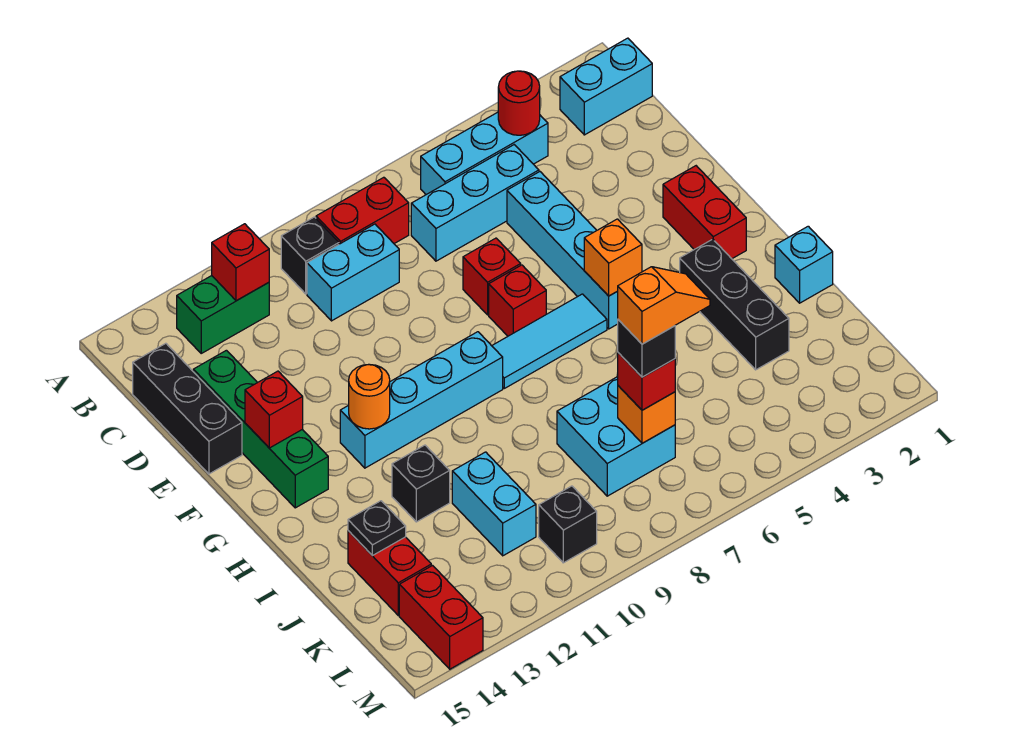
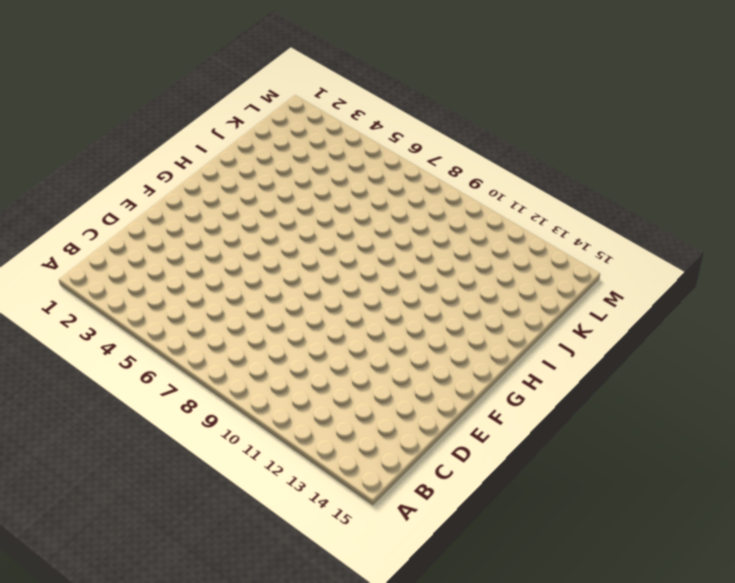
none -> cyan 1x2 brick [560,38,652,135]
none -> cyan 1x3 brick [421,112,548,195]
none -> red 1x2 brick [316,177,409,244]
none -> black 1x1 brick [281,217,339,294]

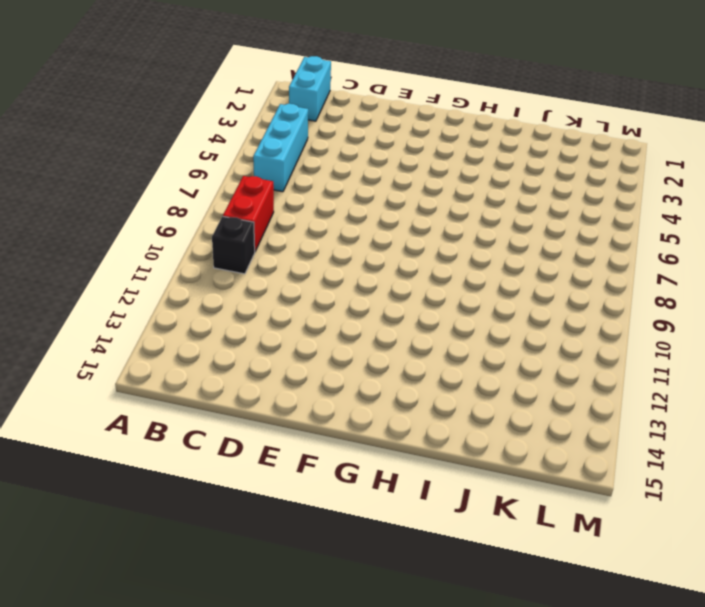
none -> green 1x2 brick [177,276,269,353]
none -> cyan 1x3 brick [411,145,539,261]
none -> cyan 1x2 brick [307,224,399,321]
none -> black 1x3 brick [133,343,242,474]

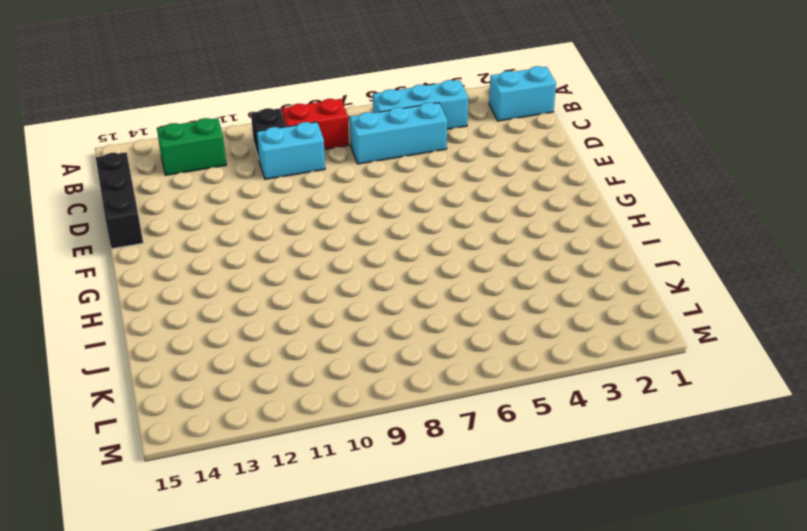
none -> cyan 1x4 brick [507,172,618,329]
none -> green 1x4 brick [193,350,328,508]
none -> red 1x1 brick [463,238,521,315]
none -> red 1x2 brick [663,166,746,259]

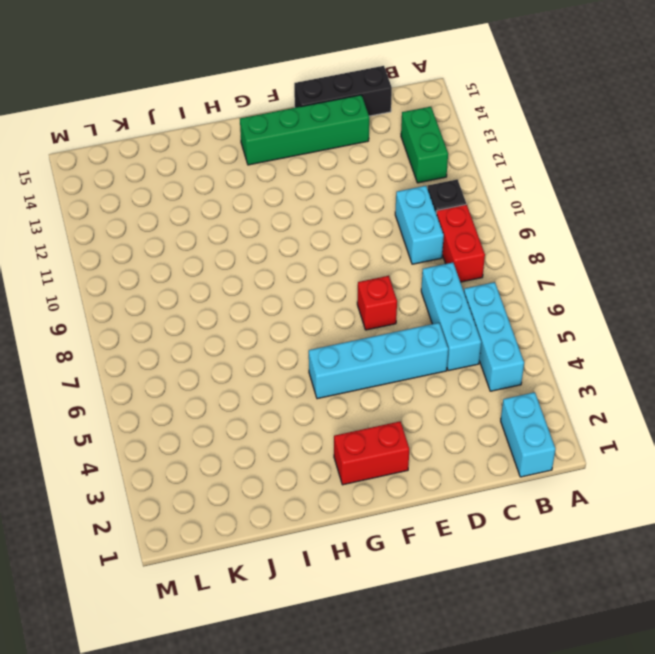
none -> red 1x1 brick [489,265,546,336]
none -> cyan 1x3 tile [492,294,607,388]
none -> cyan 1x4 brick [340,332,503,468]
none -> black 1x3 brick [680,239,789,370]

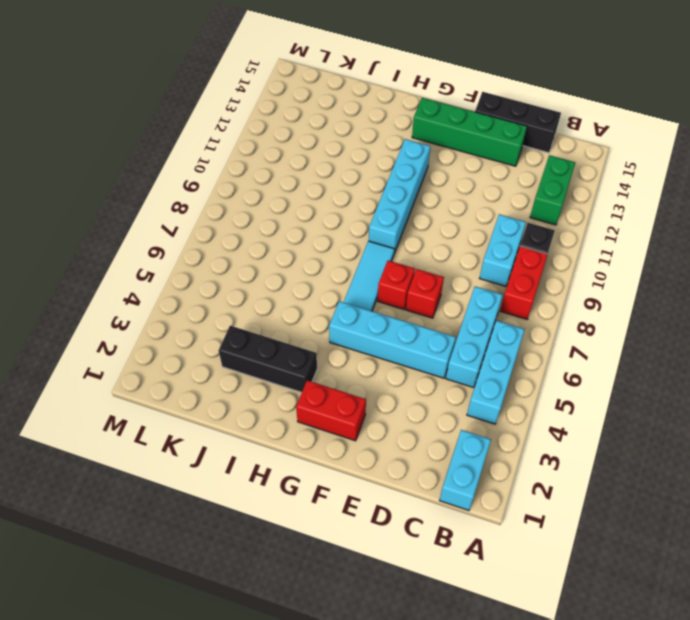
none -> cyan 1x1 brick [775,226,833,303]
none -> black 1x1 brick [392,445,450,522]
none -> cyan 2x2 brick [557,377,675,496]
none -> cyan 1x2 brick [452,452,536,556]

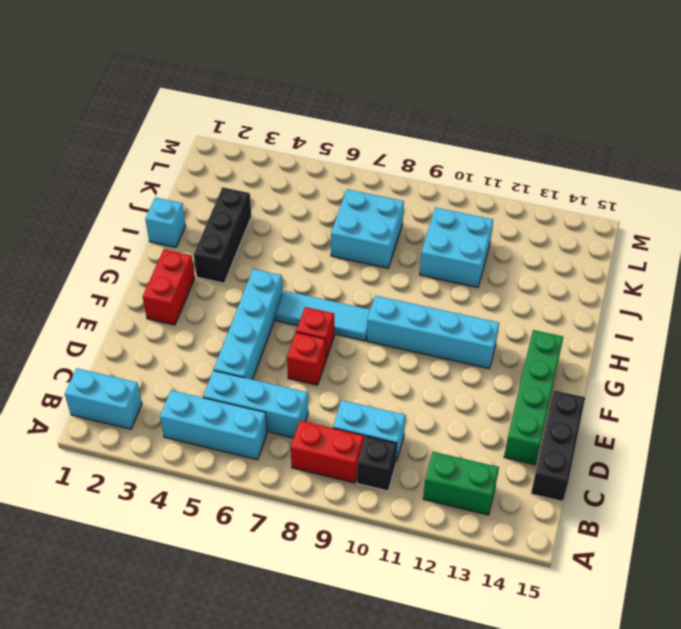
cyan 2x2 brick [420,207,493,287] -> cyan 1x2 brick [452,452,536,556]
none -> black 1x1 brick [392,445,450,522]
none -> red 1x2 brick [348,531,431,615]
none -> black 1x1 brick [539,486,597,563]
none -> red 1x2 brick [399,566,483,669]

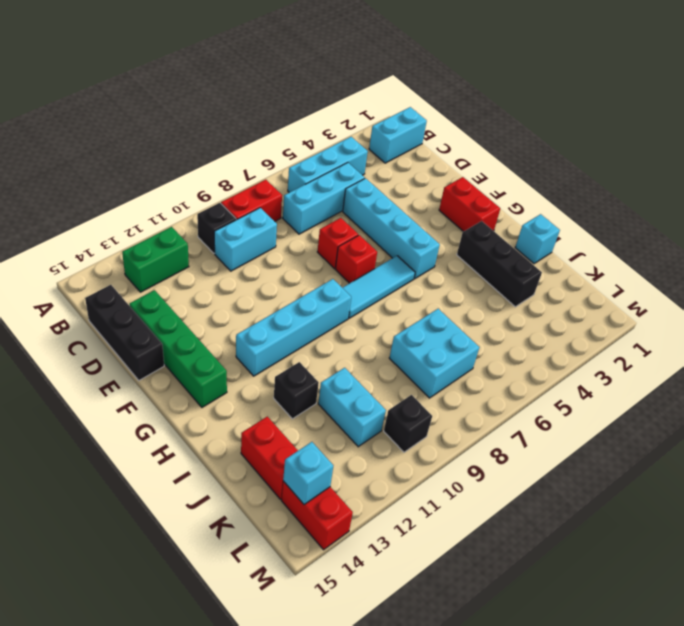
cyan 1x1 brick [283,442,333,504] -> none
none -> red 1x1 round brick [498,71,540,135]
none -> red 1x1 brick [212,224,269,301]
none -> red 1x1 brick [245,371,303,448]
none -> orange 1x1 brick [584,219,642,296]

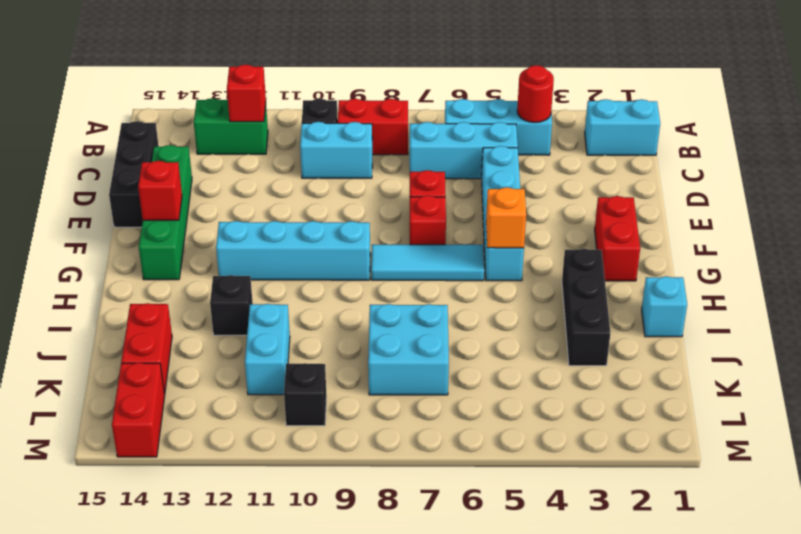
none -> orange 1x1 round brick [349,365,390,429]
none -> black 1x1 plate [348,501,406,556]
none -> orange 1x1 brick [618,386,675,443]
none -> red 1x1 brick [618,353,675,410]

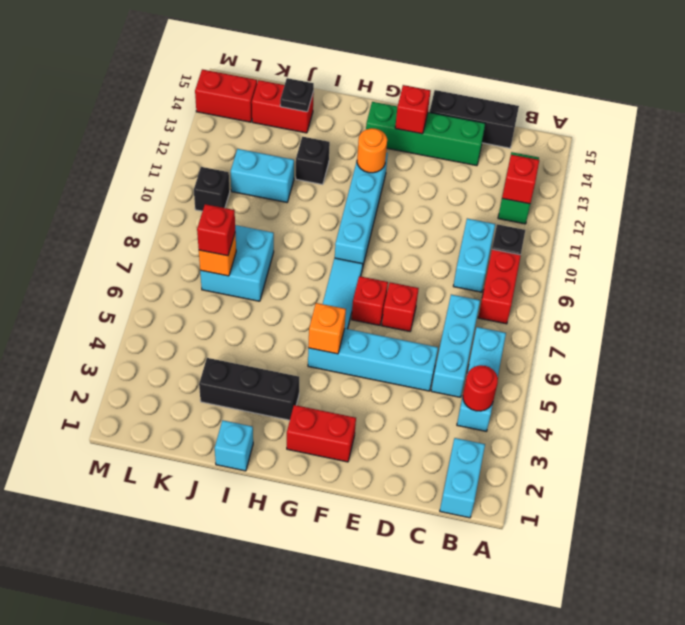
none -> black 1x1 brick [618,320,675,377]
none -> orange 1x2 slope [618,267,710,344]

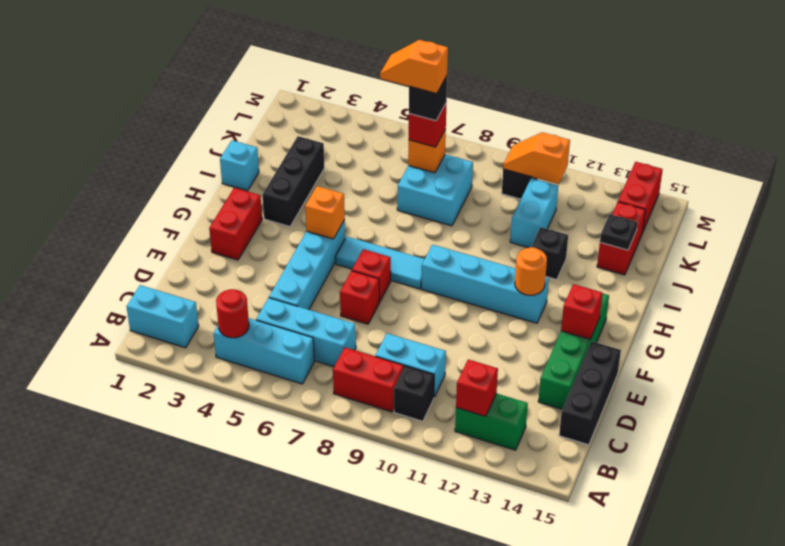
orange 1x2 slope [503,132,570,184] -> none

